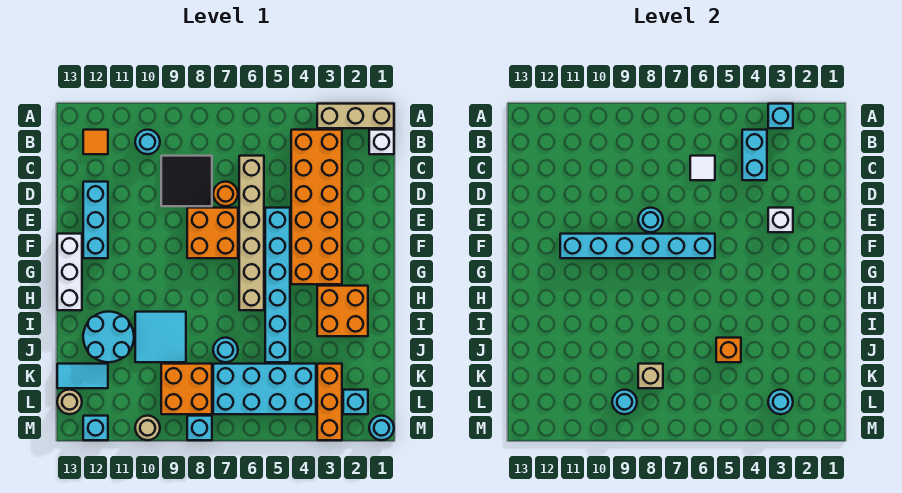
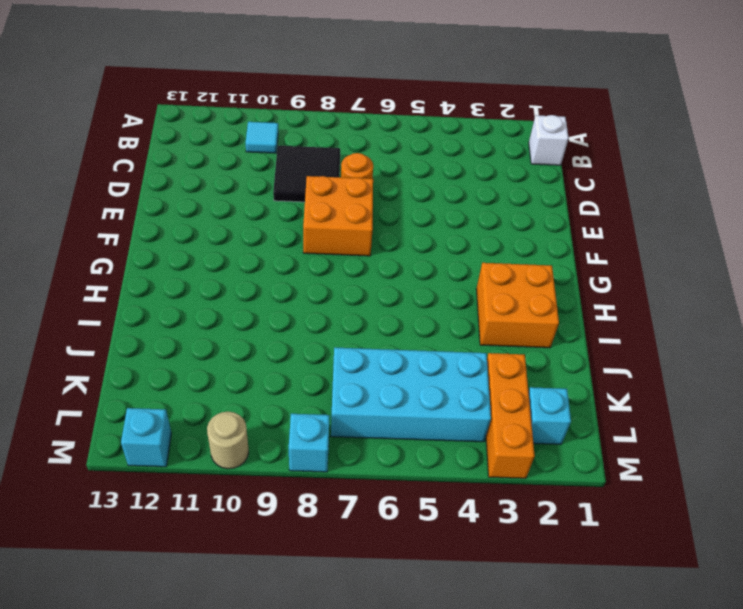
cyan 1x1 tile [246,122,278,153] -> cyan 1x1 round brick [135,130,160,154]
none -> tan 1x3 brick [317,104,394,128]
none -> orange 2x6 brick [291,130,342,284]
none -> orange 1x1 tile [83,130,108,154]
none -> tan 1x6 brick [239,156,264,310]

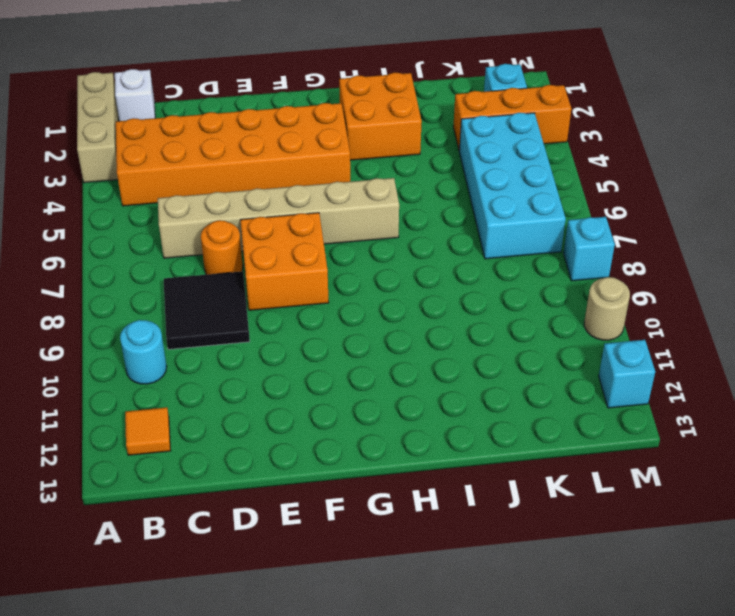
none -> cyan 1x3 brick [83,182,108,258]
none -> cyan 1x6 brick [265,208,290,362]
none -> white 1x3 brick [57,234,82,310]
none -> cyan 2x2 tile [135,312,186,362]

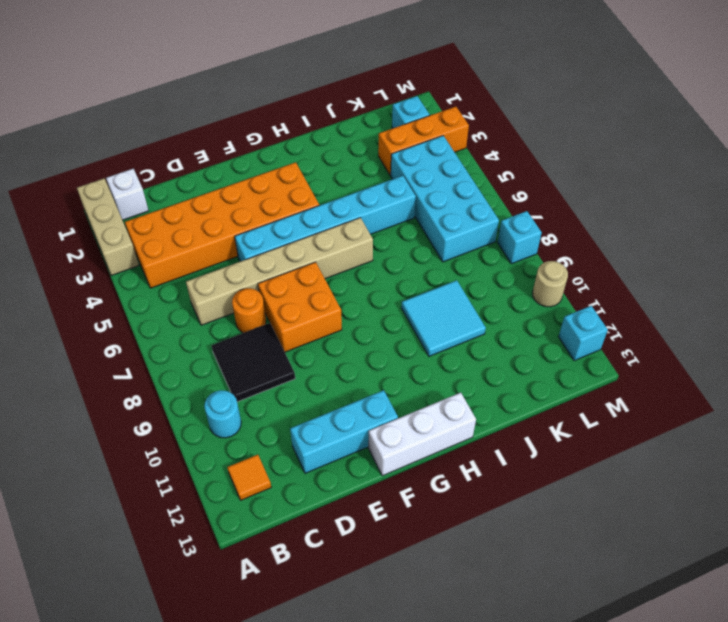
none -> orange 2x2 brick [317,286,368,336]
none -> cyan 2x2 round brick [83,312,134,362]
none -> cyan 1x1 round brick [213,338,238,362]
none -> orange 2x2 brick [161,364,212,414]

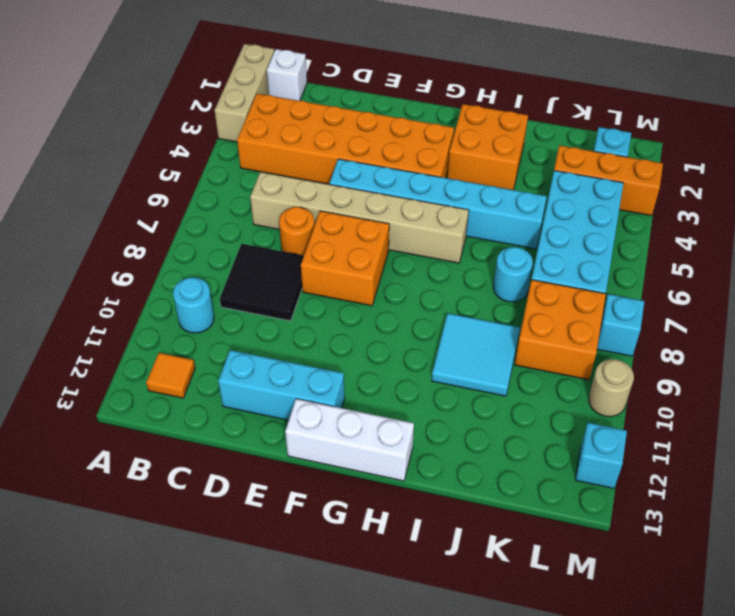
none -> cyan 2x2 round brick [83,312,134,362]
none -> cyan 1x2 tile [57,364,108,388]
none -> tan 1x1 round brick [57,390,82,414]
none -> cyan 1x1 round brick [369,416,394,440]

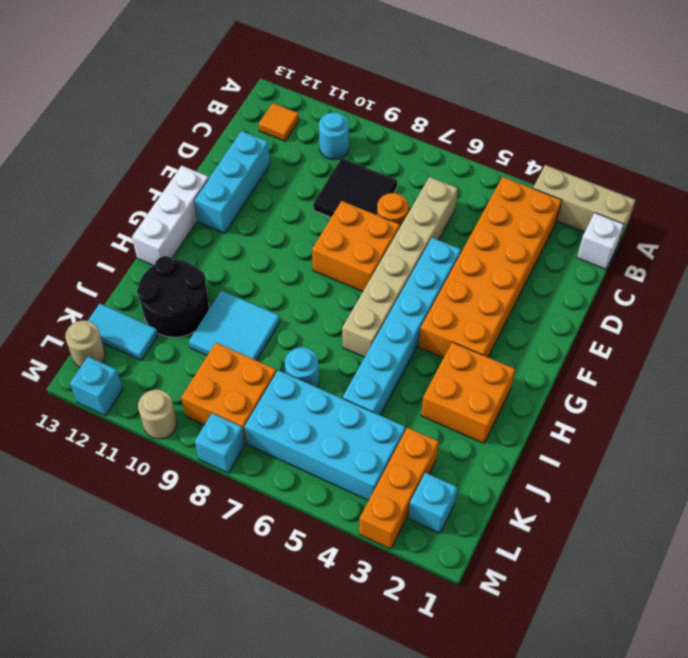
black 2x2 round brick [137,256,209,337] -> cyan 2x2 round brick [83,312,134,362]
none -> cyan 1x1 round brick [369,416,394,440]
none -> cyan 1x1 brick [768,104,793,128]
none -> cyan 1x2 brick [742,130,767,180]
none -> white 1x1 tile [690,156,715,180]

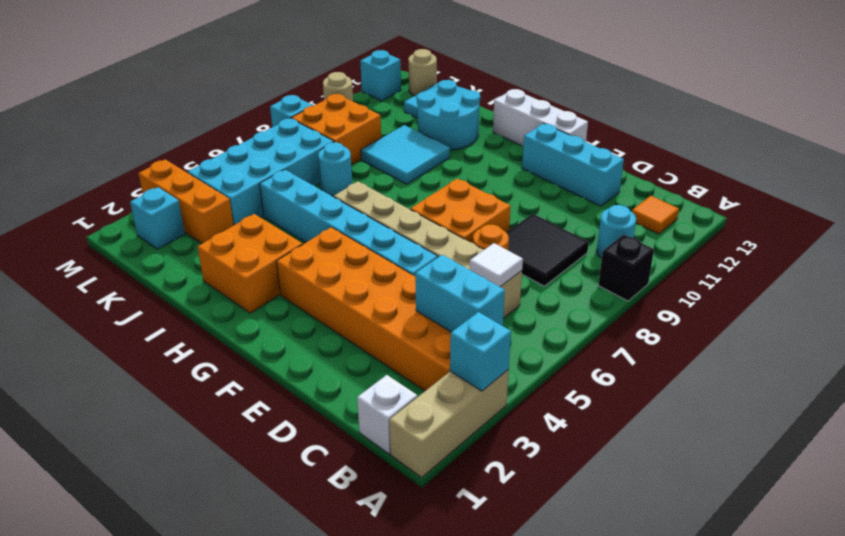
black 1x1 brick [598,234,654,301] -> none
none -> cyan 1x1 round brick [369,416,394,440]
none -> white 1x1 brick [768,208,793,232]
none -> cyan 1x1 round brick [638,208,663,232]
none -> cyan 1x6 brick [560,234,715,258]

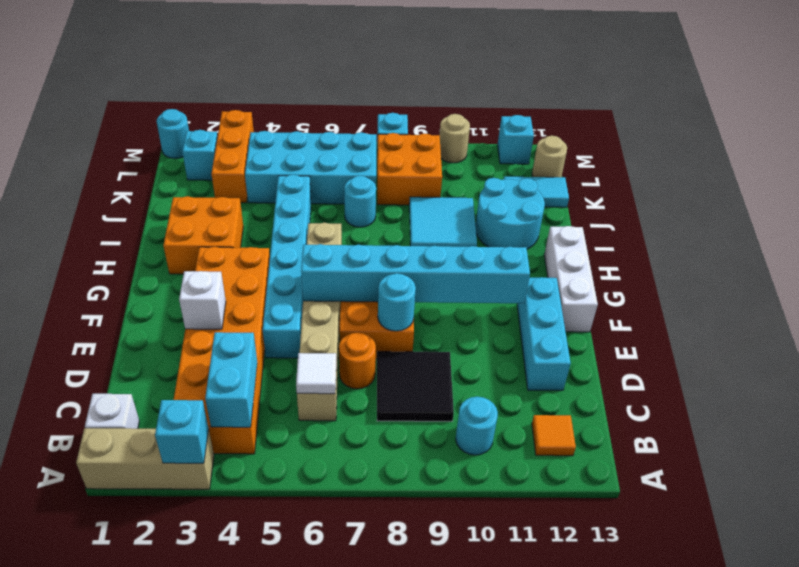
none -> orange 1x1 brick [716,338,741,362]
none -> tan 1x1 brick [638,364,663,388]
none -> cyan 1x1 round brick [768,390,793,414]
none -> cyan 1x1 round brick [612,390,637,414]

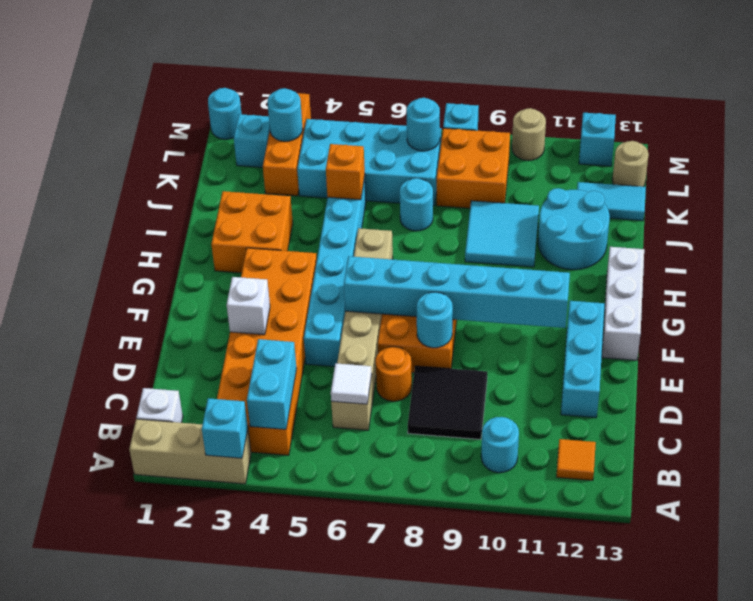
cyan 1x1 round brick [407,98,440,151] -> cyan 1x1 round brick moved to [612,390,637,414]
none -> tan 1x1 brick [638,364,663,388]

